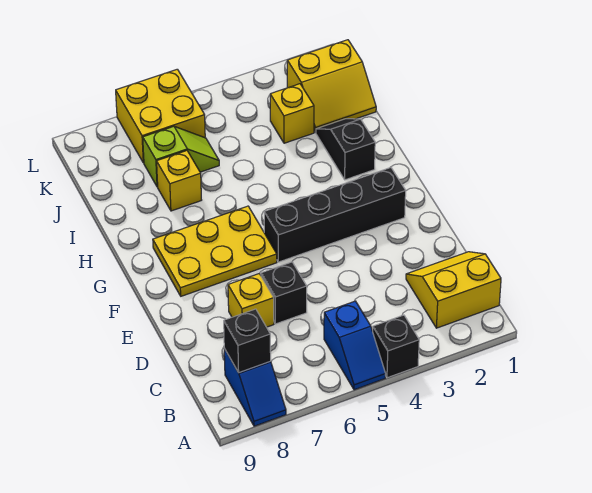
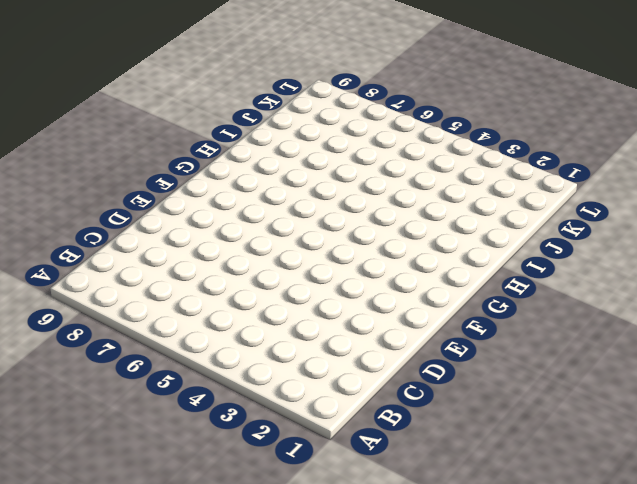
none -> black 1x1 brick [373,315,419,378]
none -> blue 1x2 slope [324,301,386,390]
none -> blue 1x2 slope [224,349,286,426]

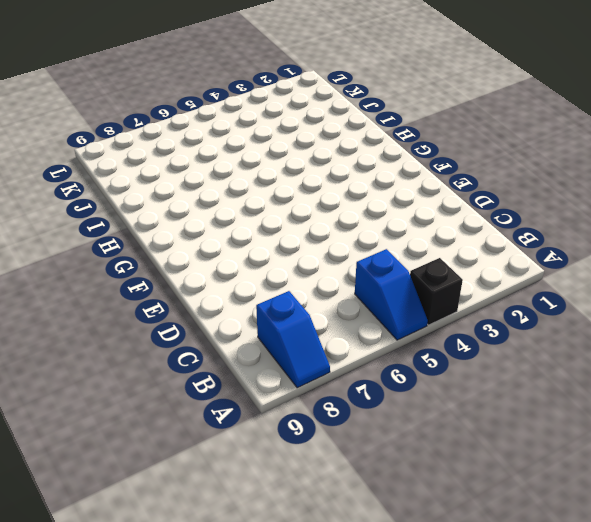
none -> yellow 2x2 slope [406,252,501,328]
none -> black 1x1 brick [261,262,307,324]
none -> yellow 1x1 brick [228,274,274,327]

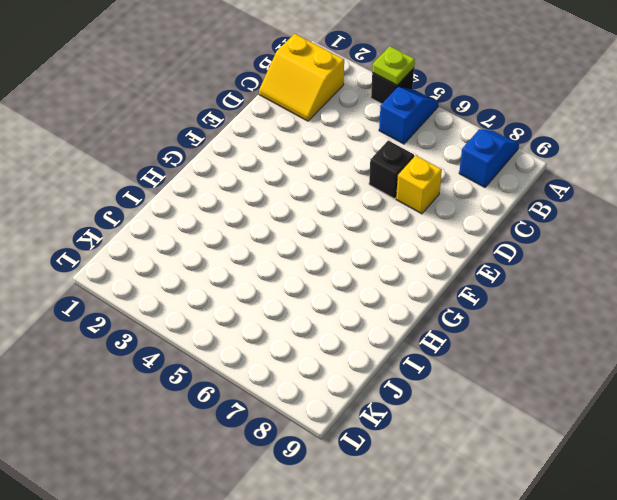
lime 1x1 plate [372,46,415,85] -> none
none -> black 1x4 brick [264,167,406,262]
none -> yellow 2x3 plate [153,206,277,296]
none -> black 1x2 slope [316,119,375,180]

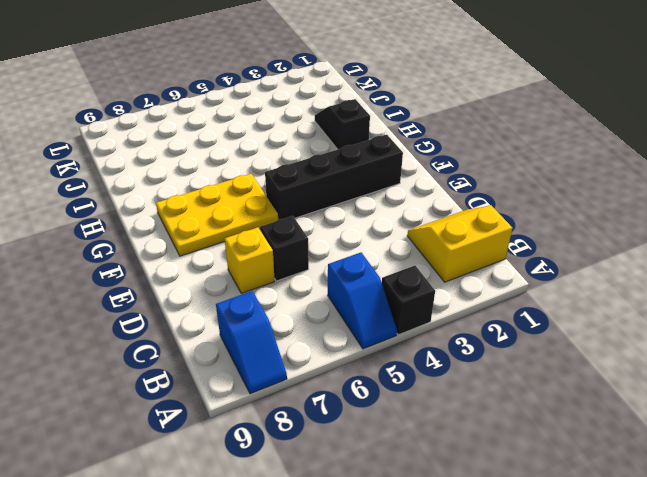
none -> yellow 1x1 brick [157,151,201,211]
none -> yellow 2x2 slope [287,40,376,133]
none -> yellow 1x1 brick [270,84,314,143]

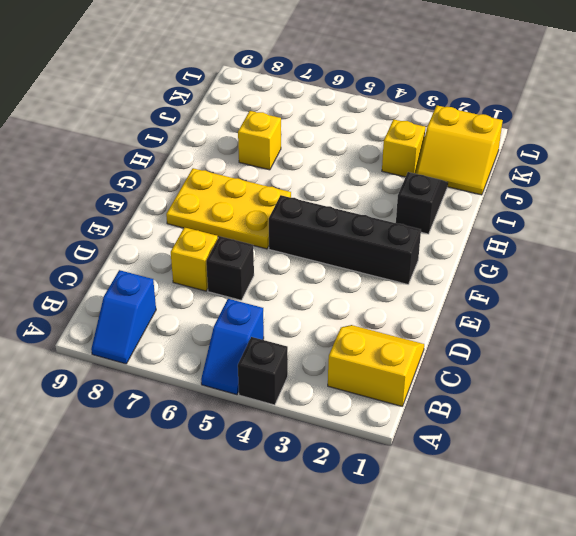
none -> lime 1x2 slope [143,126,219,187]
none -> yellow 2x2 brick [116,69,205,163]
none -> black 1x1 brick [224,309,271,372]

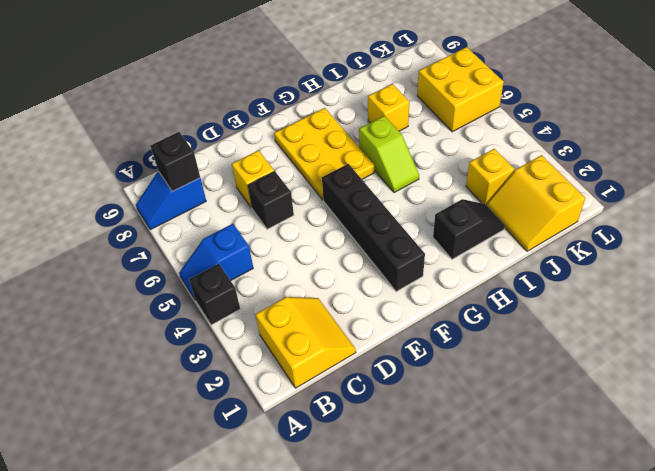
lime 1x2 slope [359,116,419,193] -> lime 1x2 slope moved to [143,126,219,187]

